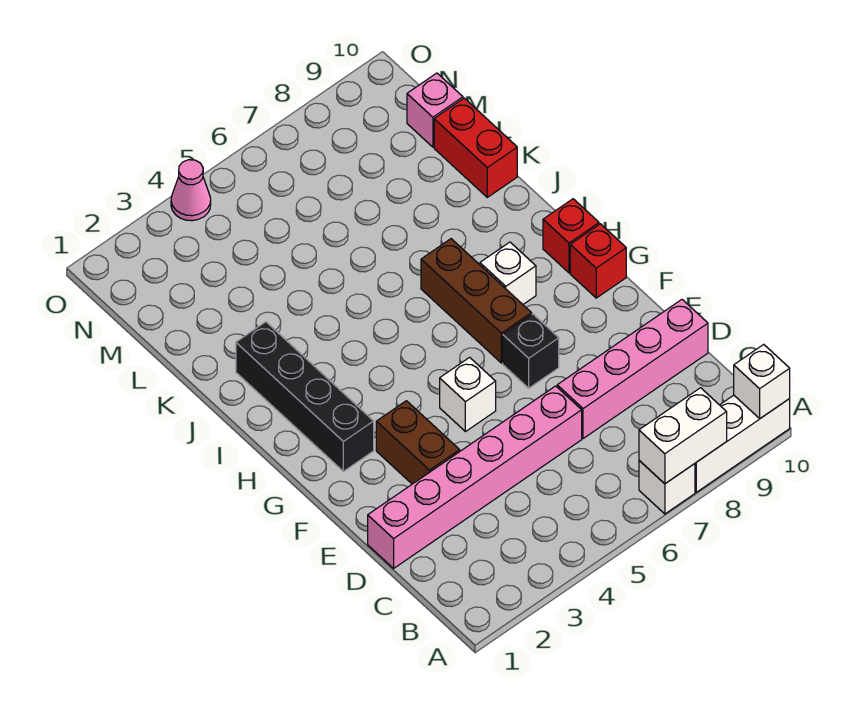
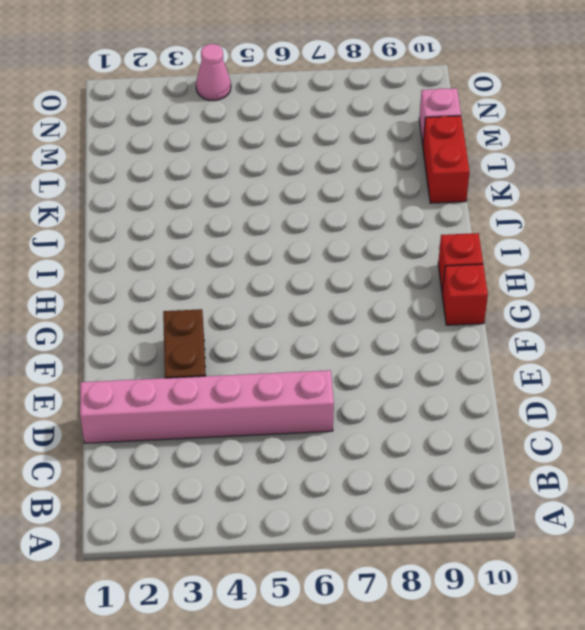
none -> white 1x1 brick [639,461,695,514]
none -> white 1x3 brick [695,395,790,492]
none -> pink 1x4 brick [557,300,708,439]

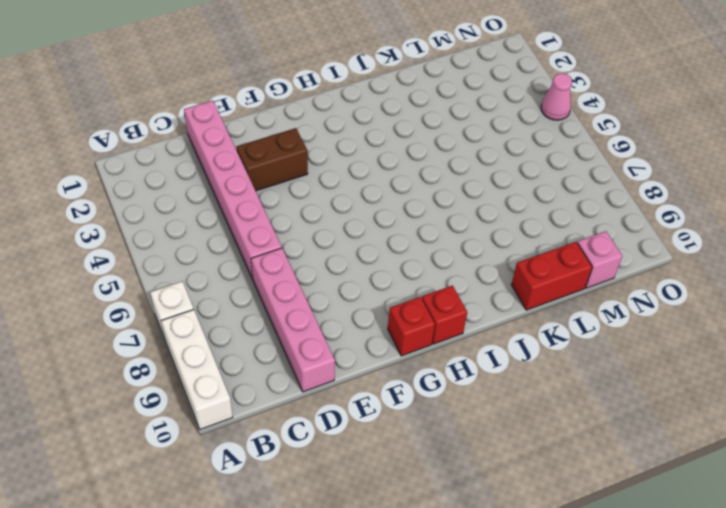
none -> white 1x1 brick [440,357,496,432]
none -> black 1x1 brick [503,314,559,388]
none -> black 1x4 brick [236,322,374,471]

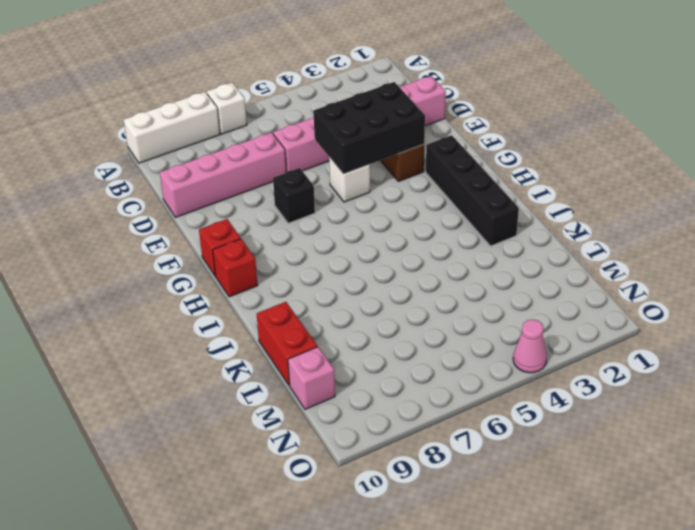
black 2x3 brick [313,82,425,174] -> none
none -> brown 1x3 brick [421,239,532,363]
none -> white 1x1 brick [480,242,536,304]
none -> white 1x2 brick [639,388,727,484]

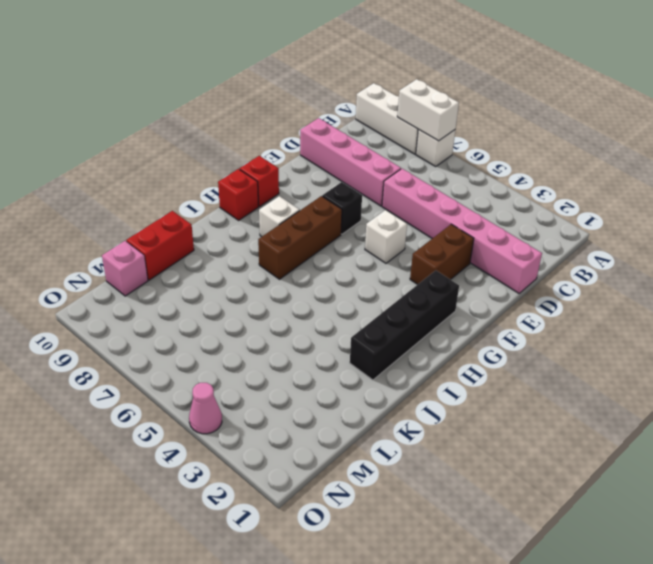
none -> white 1x1 brick [734,344,790,418]

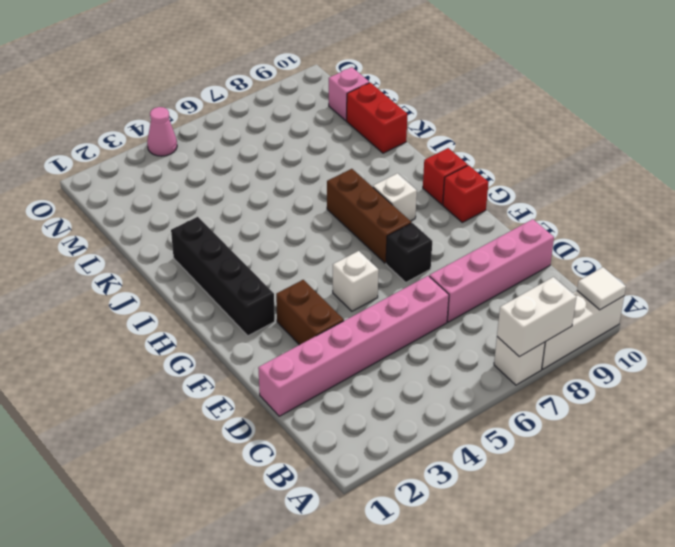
white 1x1 tile [577,267,626,310] -> white 1x1 brick [734,344,790,418]

